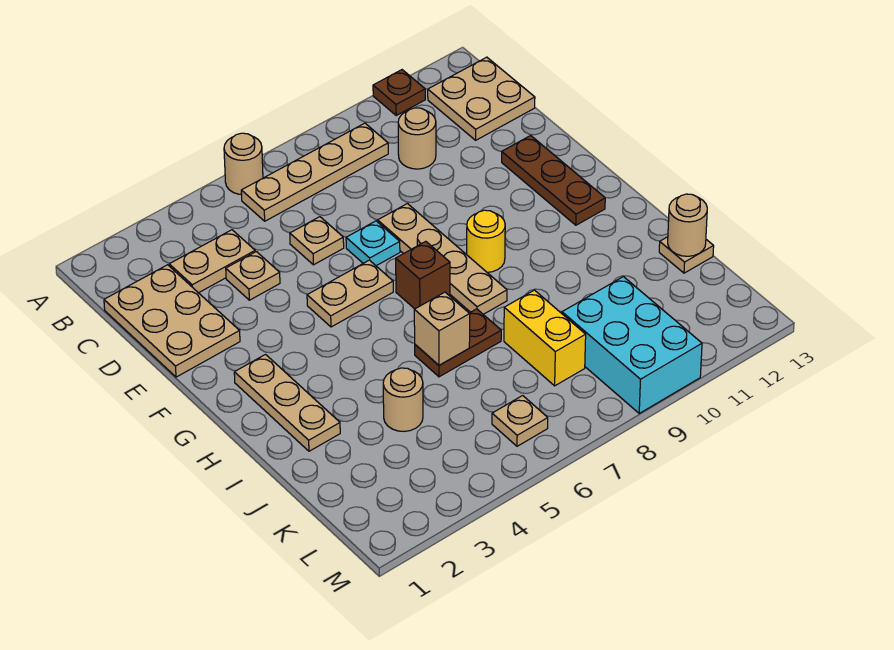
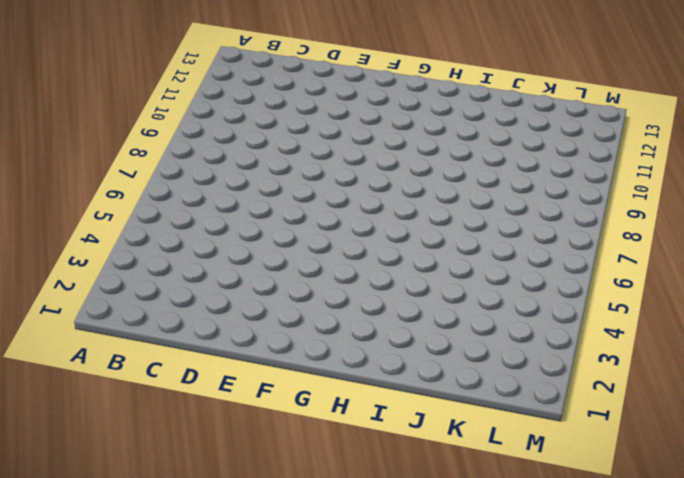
none -> tan 1x1 round brick [224,133,263,195]
none -> brown 1x1 plate [373,70,425,115]
none -> tan 1x4 plate [241,123,388,221]

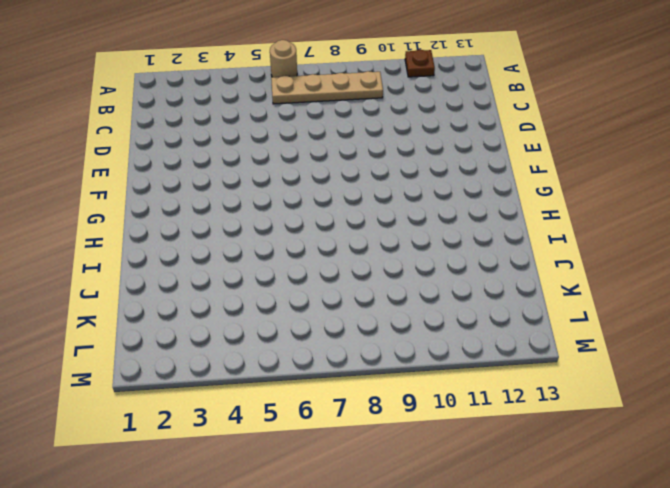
none -> tan 2x2 plate [428,57,535,140]
none -> tan 2x3 plate [104,265,240,377]
none -> tan 1x2 plate [169,230,255,293]

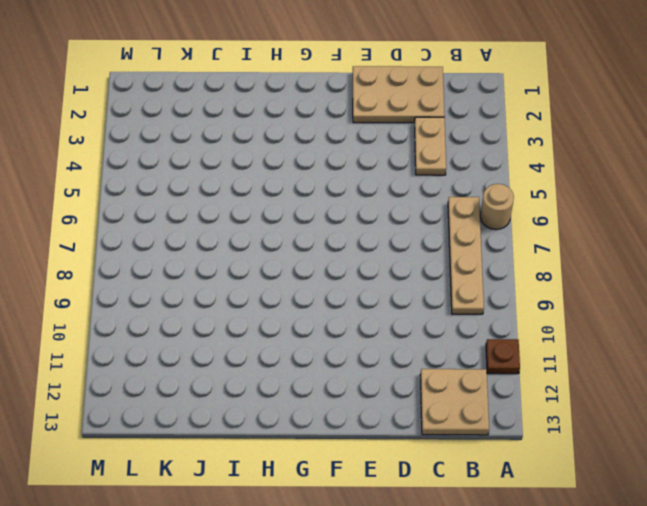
none -> tan 1x1 round brick [398,108,436,169]
none -> tan 1x1 plate [226,252,280,300]
none -> tan 1x1 plate [290,217,344,265]

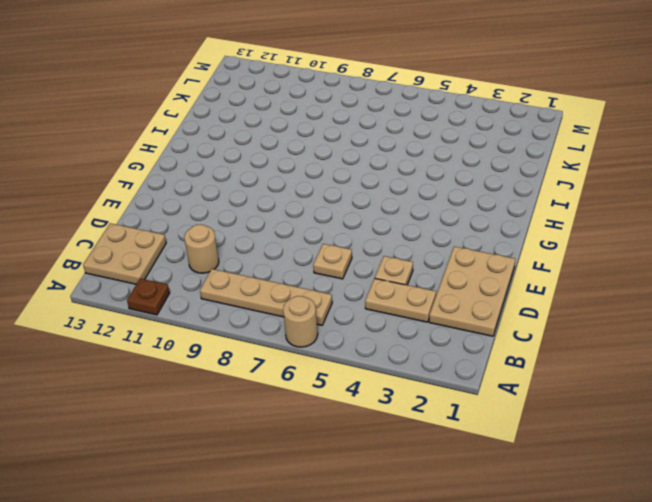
none -> cyan 1x1 plate [346,221,400,266]
none -> tan 1x4 plate [378,204,507,314]
none -> brown 1x3 plate [502,136,605,225]

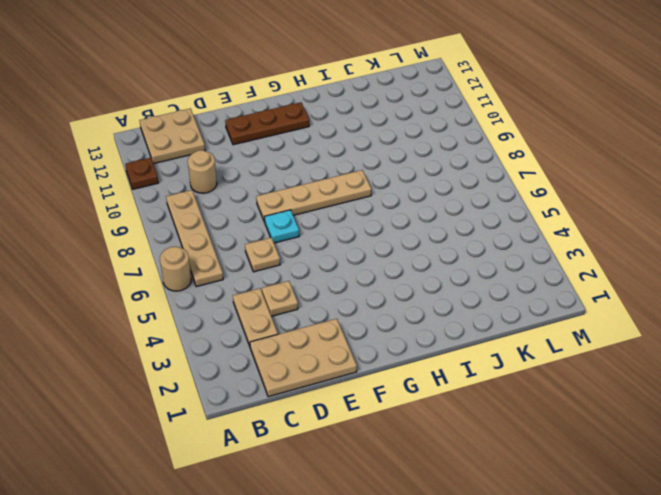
none -> tan 1x2 plate [307,260,393,327]
none -> tan 1x3 plate [234,355,340,451]
none -> brown 1x1 brick [396,241,450,309]

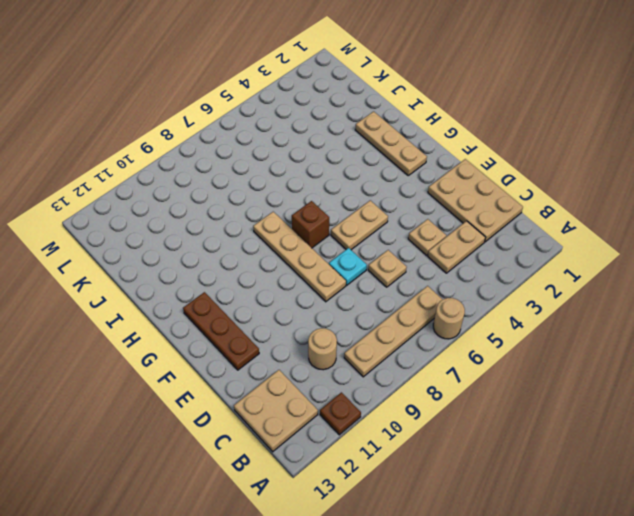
none -> yellow 1x1 round brick [467,210,505,272]
none -> brown 1x2 plate [415,309,501,377]
none -> tan 1x1 round brick [383,368,423,431]

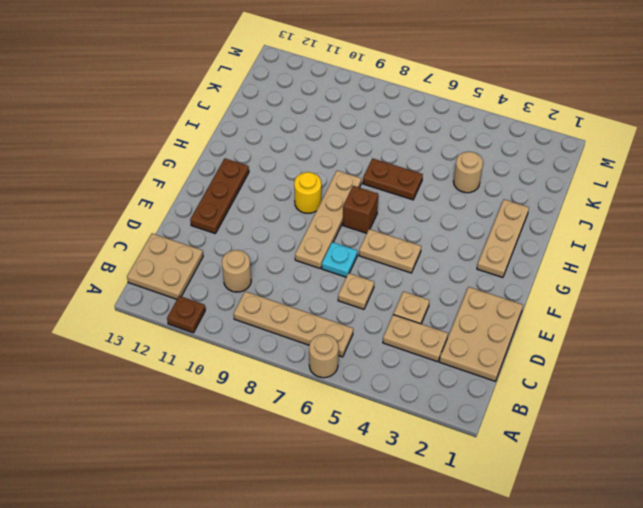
none -> yellow 1x2 brick [504,290,586,386]
none -> tan 1x1 plate [659,237,714,273]
none -> cyan 2x3 brick [562,277,702,413]

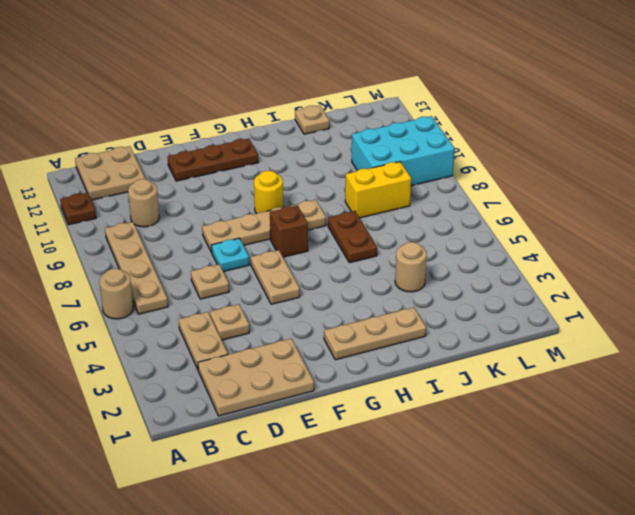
none -> tan 1x1 plate [492,396,548,446]
none -> tan 1x1 brick [414,292,470,365]
none -> tan 1x1 round brick [668,194,707,256]

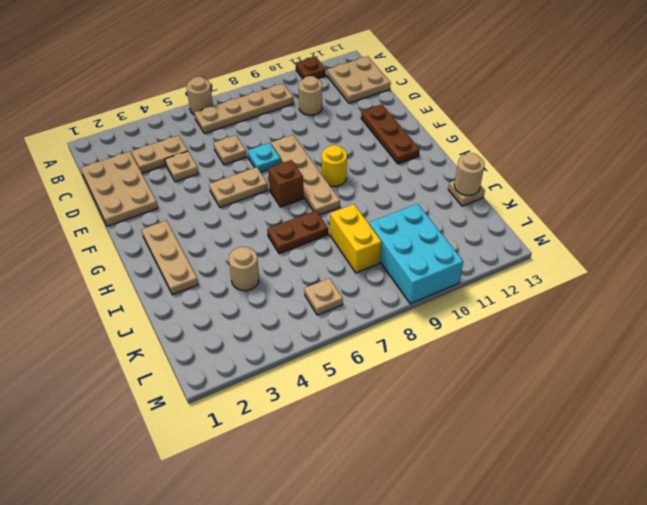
none -> tan 1x1 brick [414,292,470,365]

